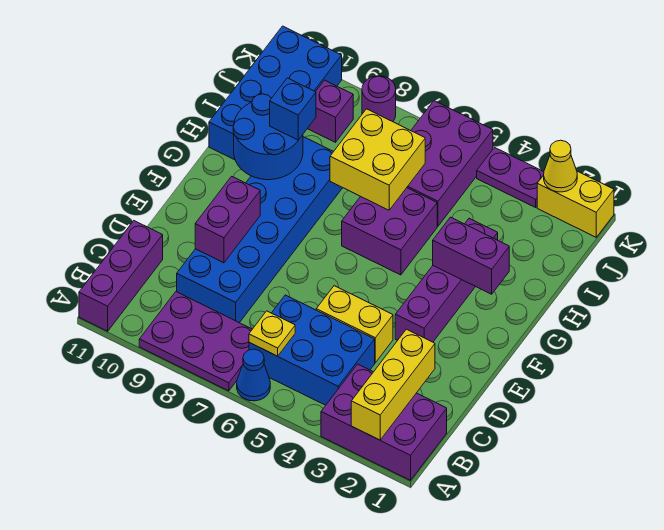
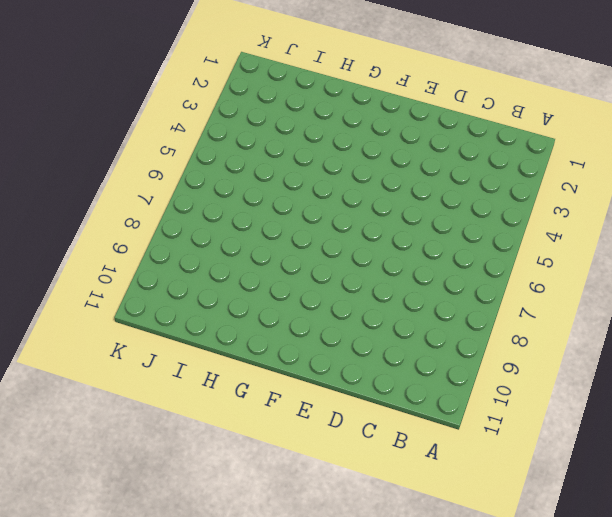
none -> purple 2x3 brick [321,364,447,480]
none -> blue 1x1 cone [237,349,270,401]
none -> purple 2x3 plate [139,292,252,391]

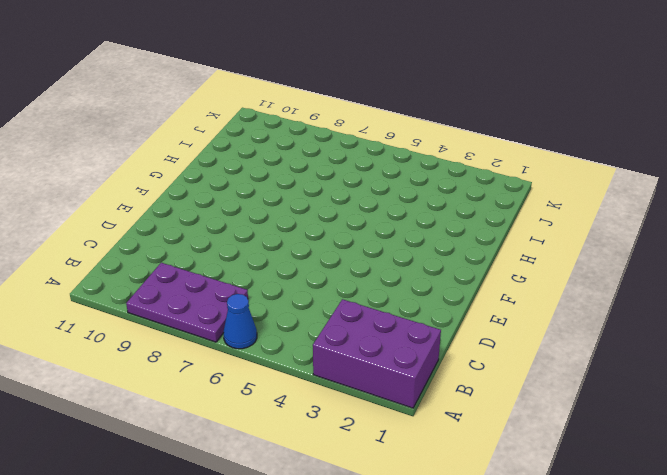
none -> purple 1x3 brick [79,221,163,331]
none -> blue 2x3 brick [249,295,375,405]
none -> blue 2x6 brick [177,137,342,323]

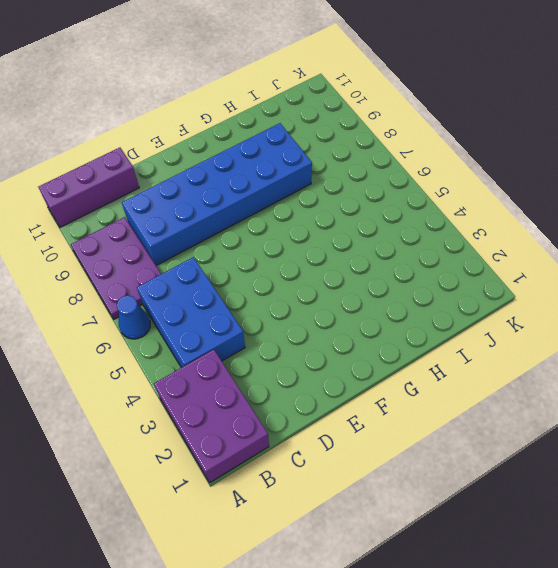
none -> yellow 1x2 brick [316,286,393,363]
none -> purple 1x4 brick [395,218,498,342]
none -> purple 2x2 brick [342,188,437,275]

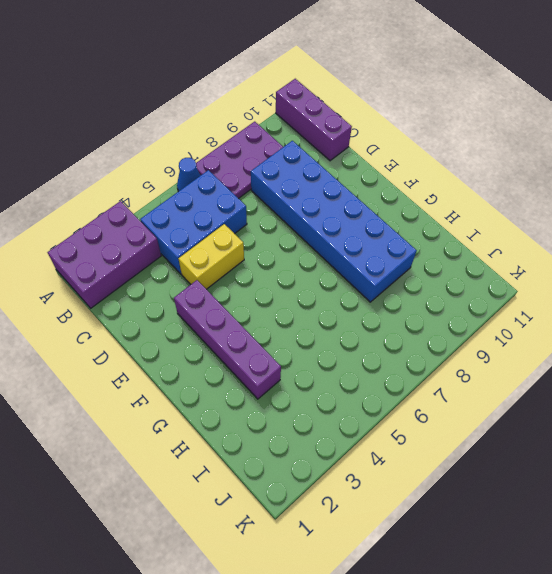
none -> purple 2x2 brick [342,188,437,275]
none -> blue 2x4 brick [209,26,342,160]
none -> purple 2x3 brick [407,101,493,226]

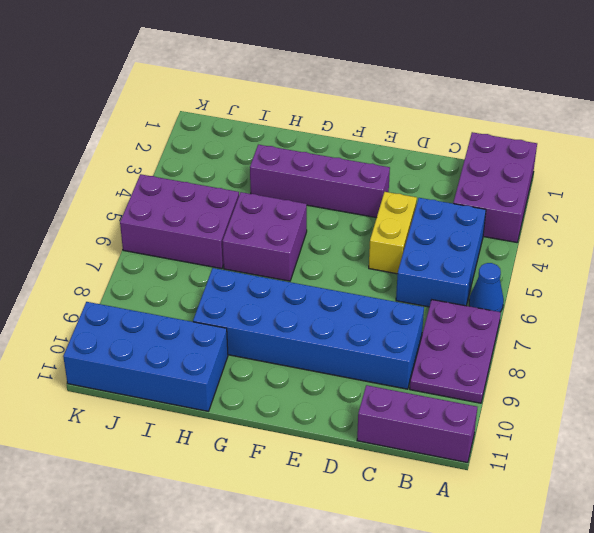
none -> purple 1x1 brick [307,80,353,142]
none -> yellow 1x2 brick [537,171,614,237]
none -> purple 1x2 plate [477,148,544,207]

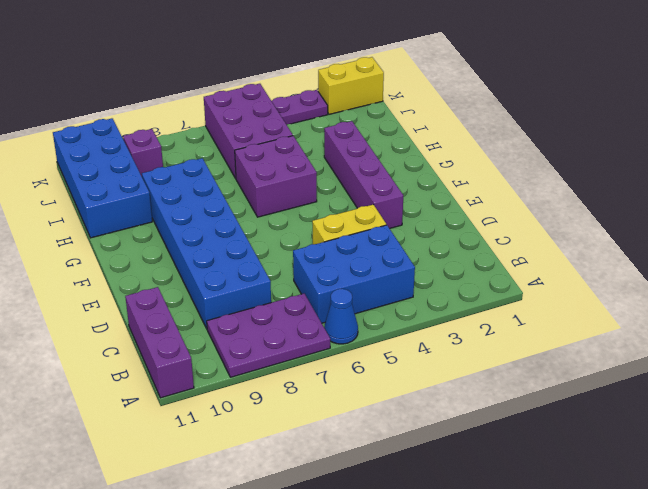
none -> purple 2x3 brick [321,364,447,480]
none -> purple 1x1 round brick [362,76,396,122]
none -> yellow 1x3 brick [351,329,435,440]

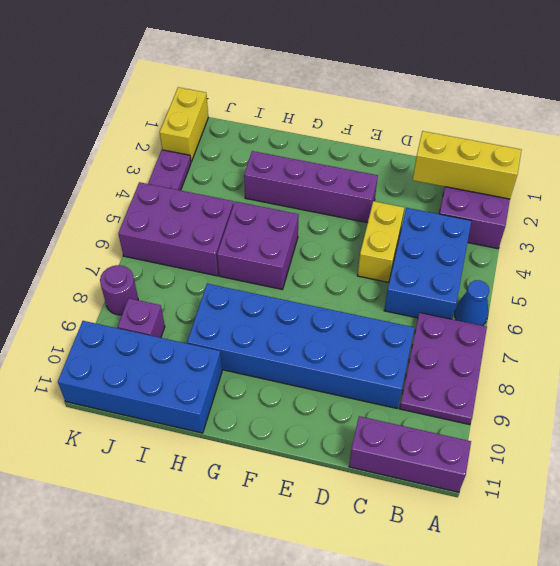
none -> yellow 1x1 plate [249,311,295,356]
none -> purple 1x2 brick [195,176,260,263]
none -> purple 1x2 brick [433,217,509,294]

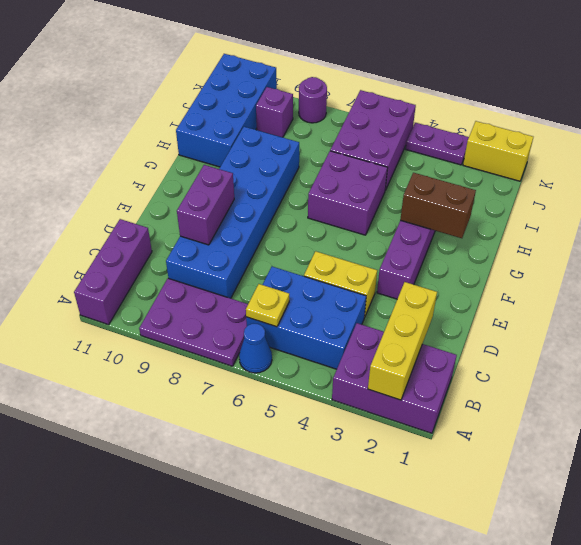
brown 1x2 brick [400,173,476,238] -> purple 1x2 brick [433,217,509,294]
none -> blue 2x2 round brick [233,94,303,180]
none -> yellow 2x2 brick [330,109,425,210]
none -> yellow 1x1 cone [544,140,577,192]

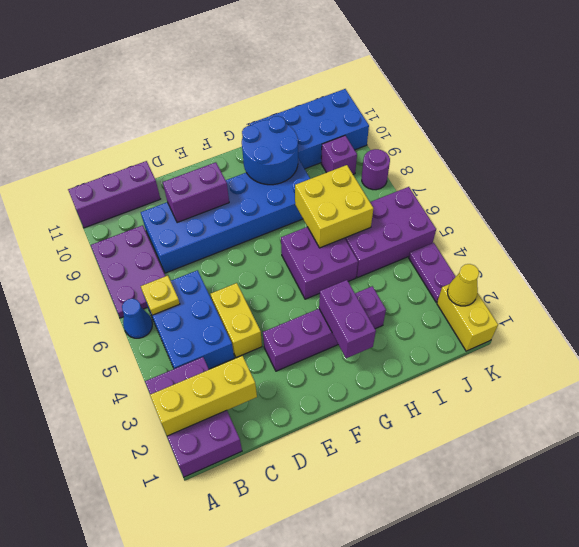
none -> blue 1x1 brick [270,78,316,140]

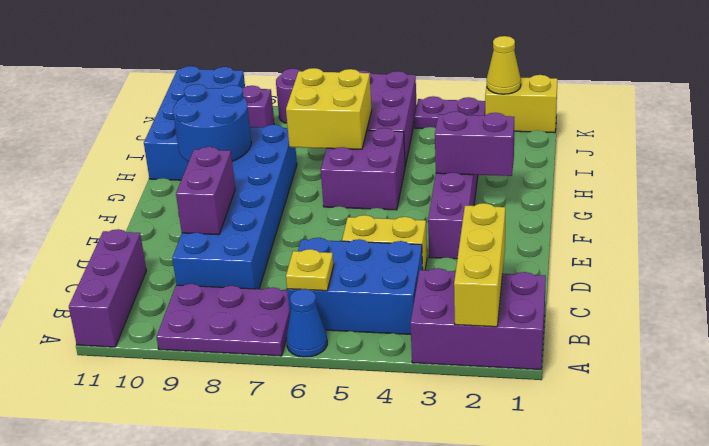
none -> blue 1x1 brick [270,78,316,140]

